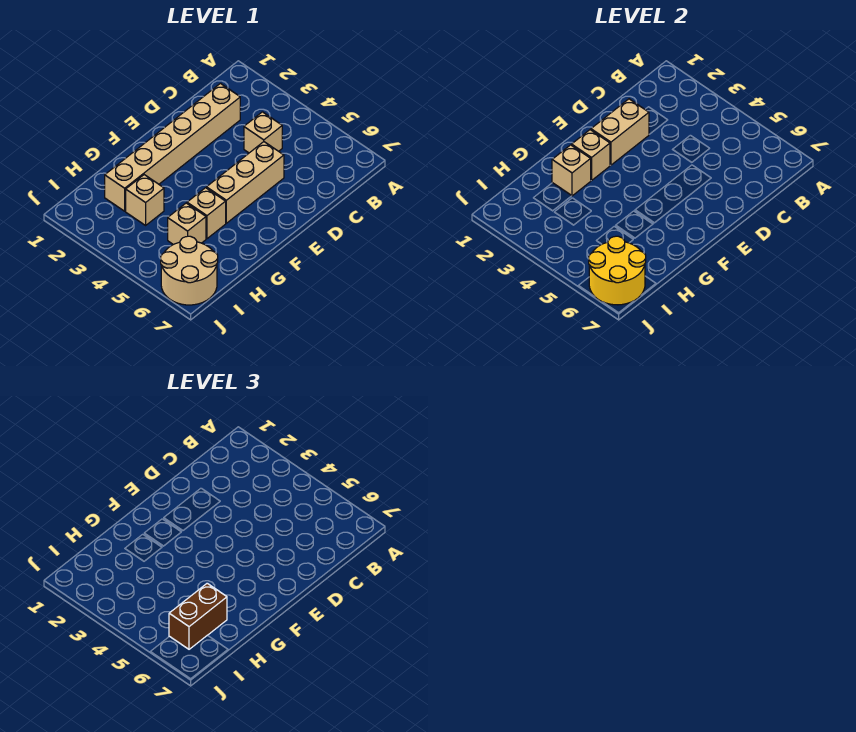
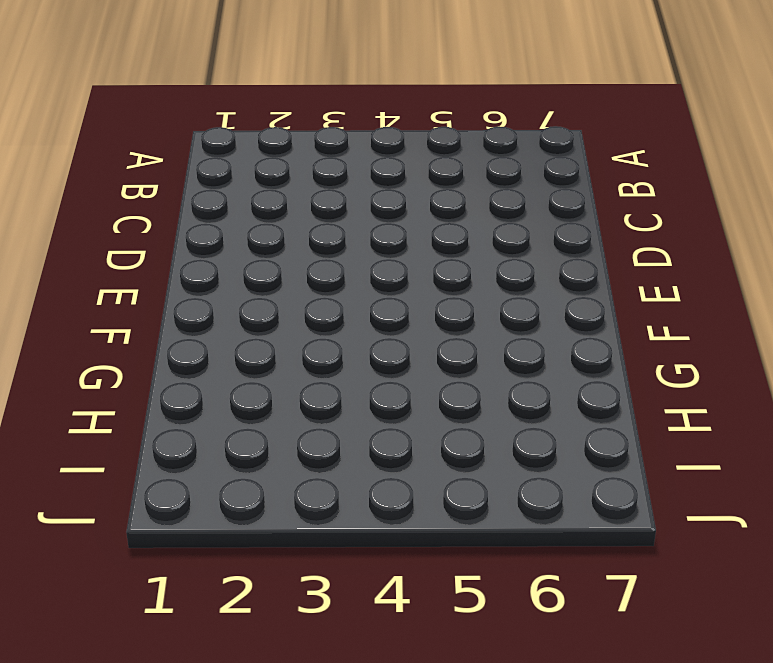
none -> tan 1x6 brick [105,84,240,211]
none -> tan 1x1 brick [244,112,282,153]
none -> tan 1x3 brick [207,142,284,223]

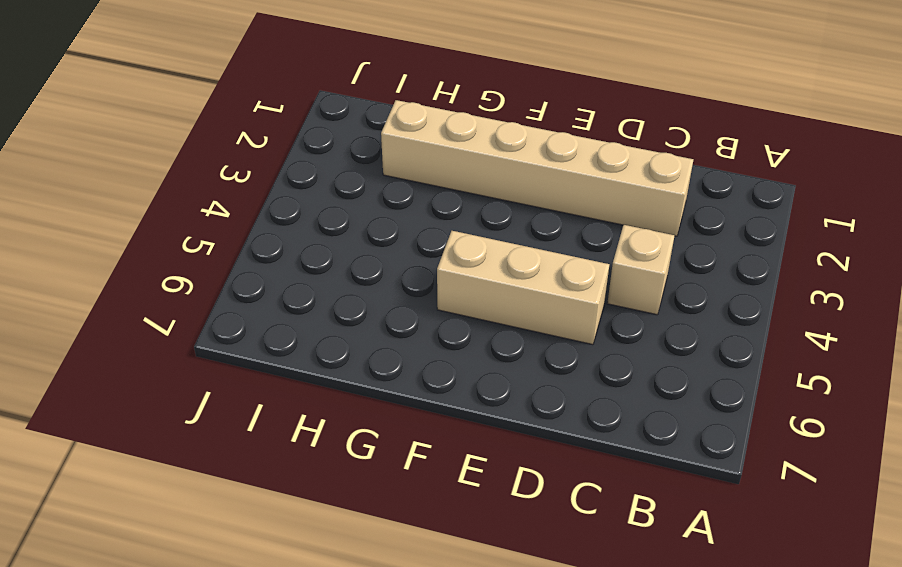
none -> tan 1x1 brick [187,188,226,239]
none -> tan 1x1 brick [126,175,164,225]
none -> tan 1x1 brick [168,203,206,245]

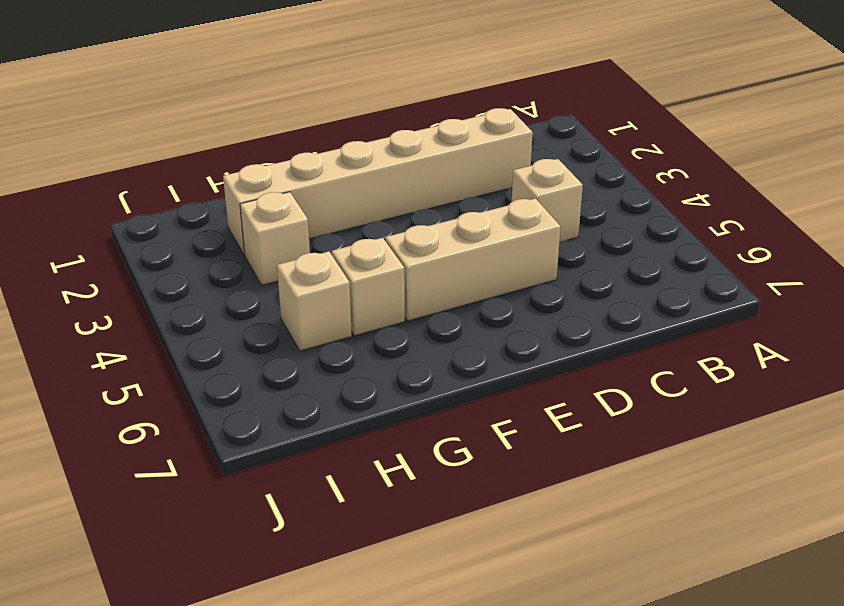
none -> tan 2x2 round brick [161,236,218,305]
none -> tan 1x2 brick [591,99,649,165]
none -> tan 1x1 brick [572,130,610,181]

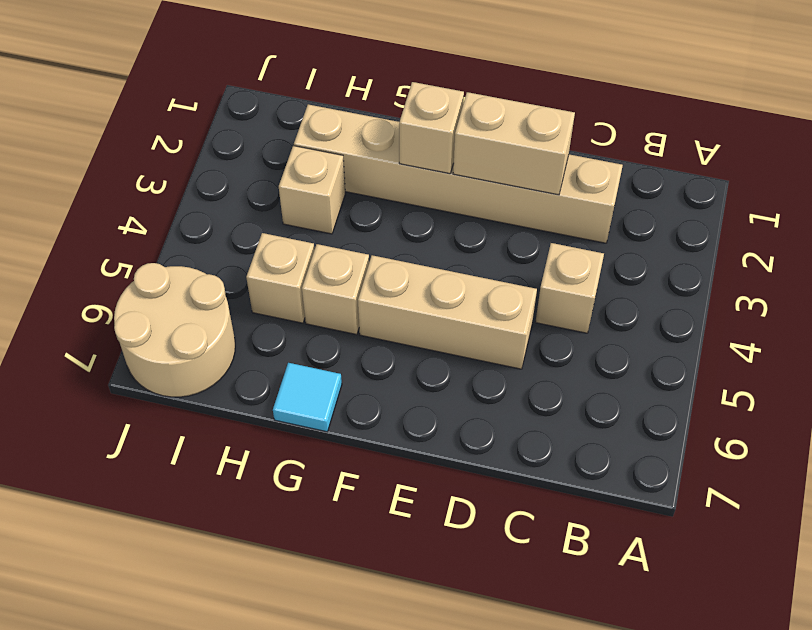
cyan 1x1 tile [273,363,342,432] -> none
none -> tan 1x1 brick [552,145,591,196]
none -> yellow 2x2 round brick [589,236,646,305]
none -> brown 1x2 brick [169,583,227,649]

